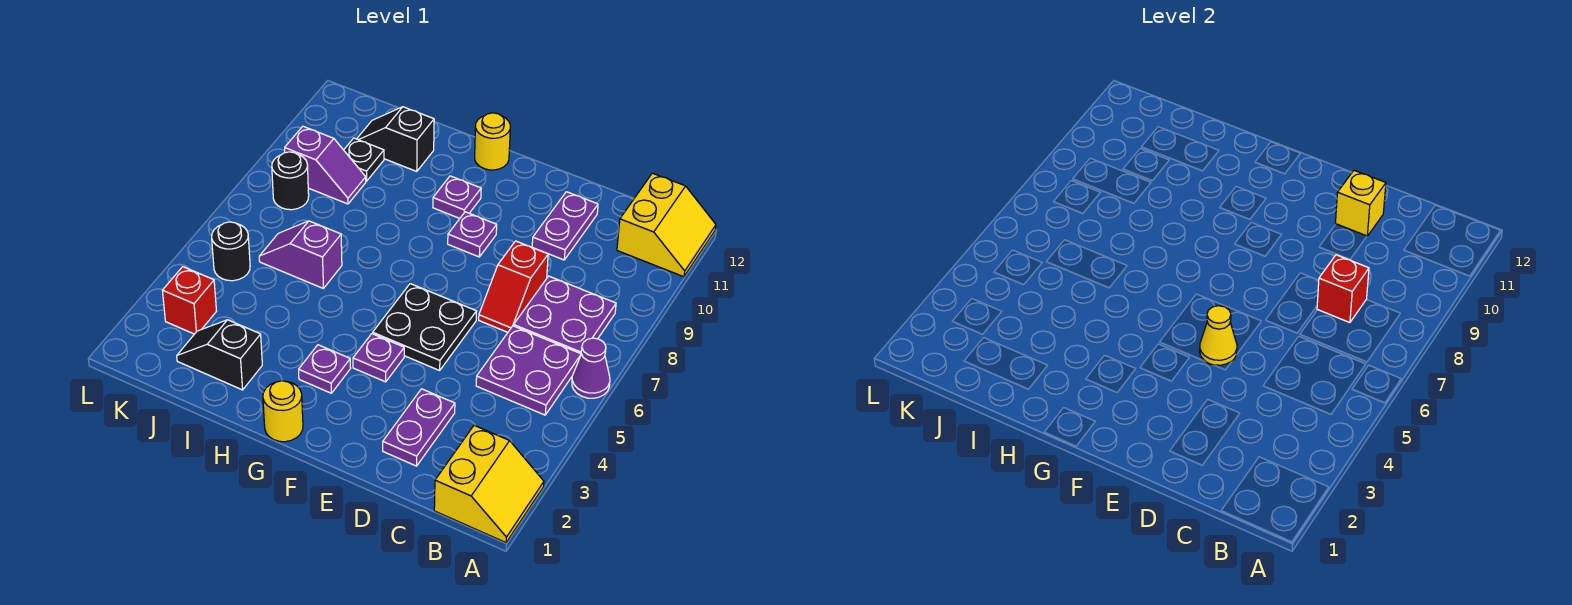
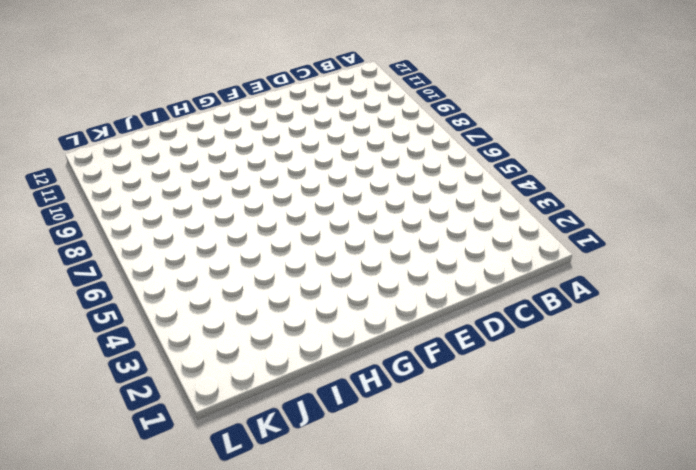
none -> yellow 2x2 slope [434,425,544,543]
none -> purple 1x1 cone [572,338,610,398]
none -> yellow 2x2 slope [617,173,716,277]

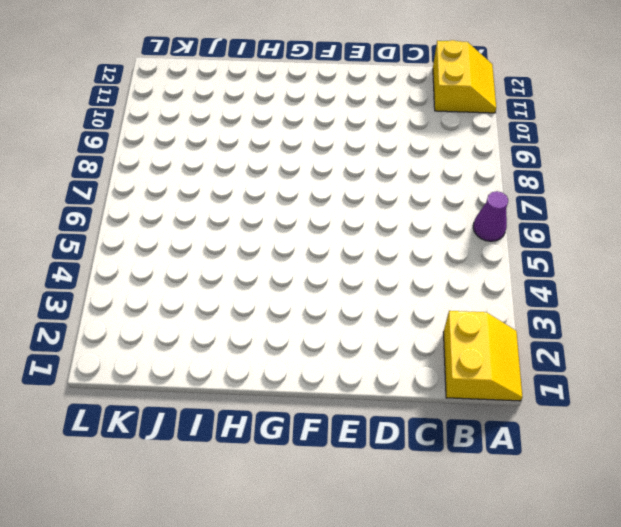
none -> purple 2x2 plate [476,326,581,415]
none -> purple 2x2 plate [514,276,616,354]
none -> purple 1x2 plate [383,389,455,466]

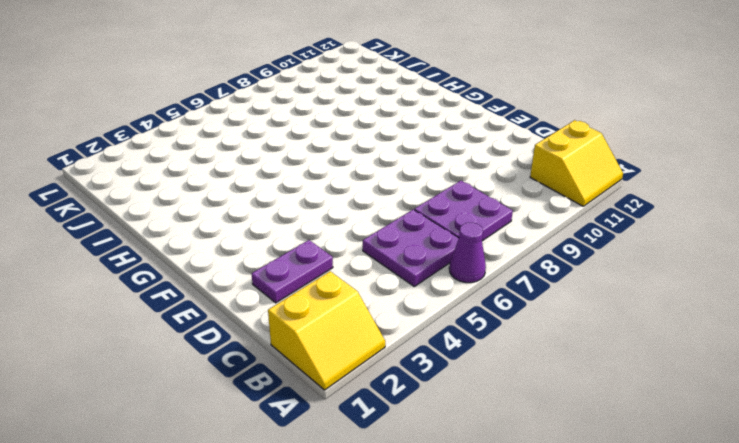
none -> red 1x2 slope [479,241,548,332]
none -> purple 1x2 plate [532,192,598,260]
none -> black 2x2 plate [373,284,477,370]

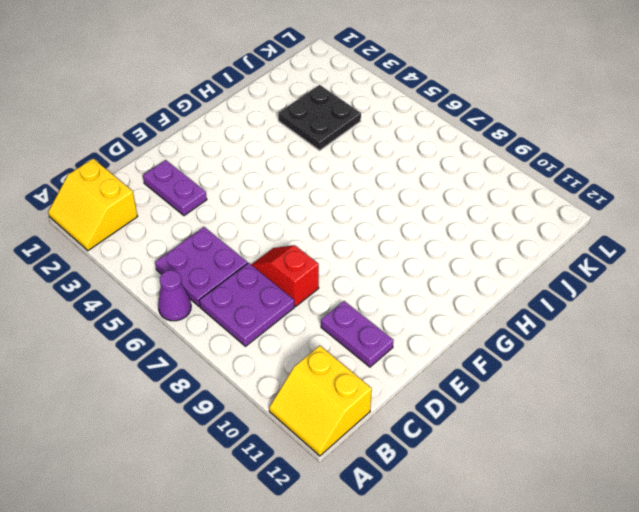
black 2x2 plate [278,85,361,150] -> black 2x2 plate moved to [373,284,477,370]
none -> purple 1x1 plate [353,334,404,382]
none -> purple 1x1 plate [448,212,497,257]
none -> yellow 1x1 round brick [263,381,303,442]

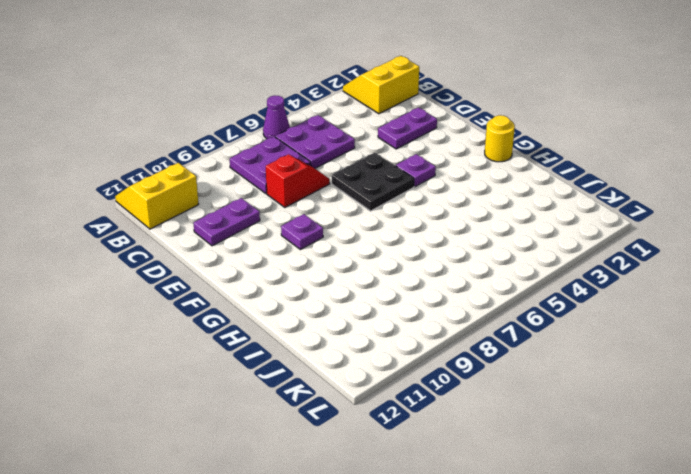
none -> purple 1x1 plate [299,345,351,393]
none -> purple 1x1 plate [433,176,481,218]
none -> yellow 1x1 round brick [475,113,510,170]

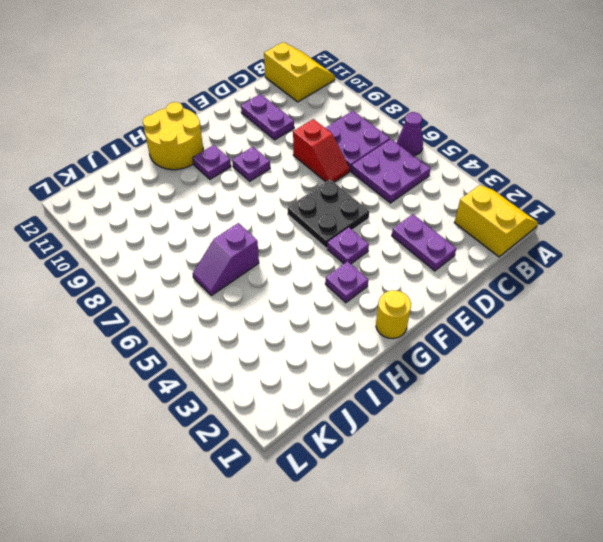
yellow 2x2 round brick [143,102,203,170] -> yellow 1x1 round brick [475,113,510,170]
none -> black 1x2 slope [177,320,262,390]
none -> black 1x2 slope [357,107,434,171]
none -> purple 1x2 slope [285,126,366,204]

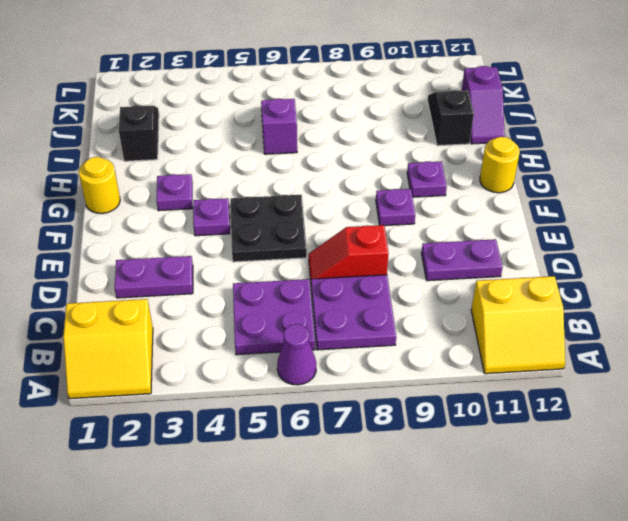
purple 1x2 slope [462,66,505,144] -> purple 1x2 slope moved to [285,126,366,204]
none -> black 1x1 plate [344,138,384,181]
none -> red 1x1 brick [162,267,216,334]
none -> black 1x1 round brick [212,222,250,281]

